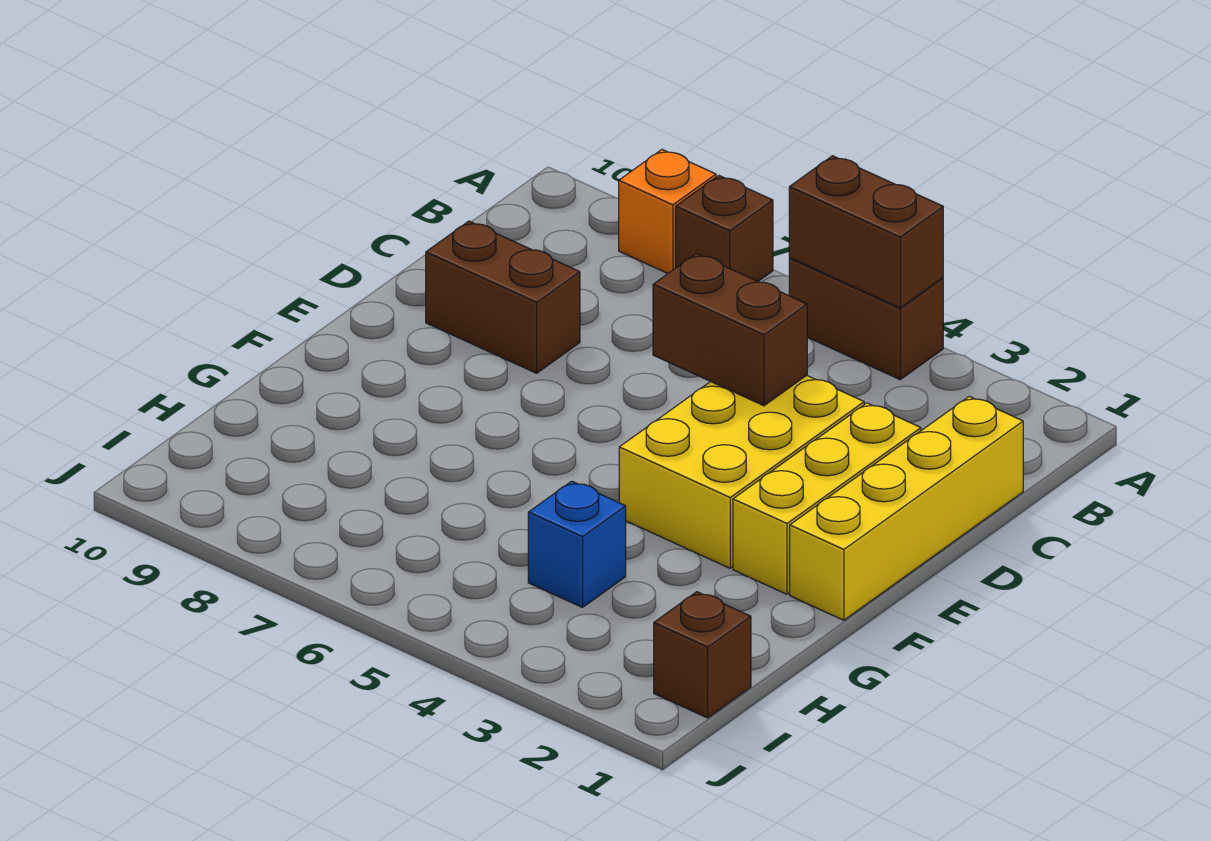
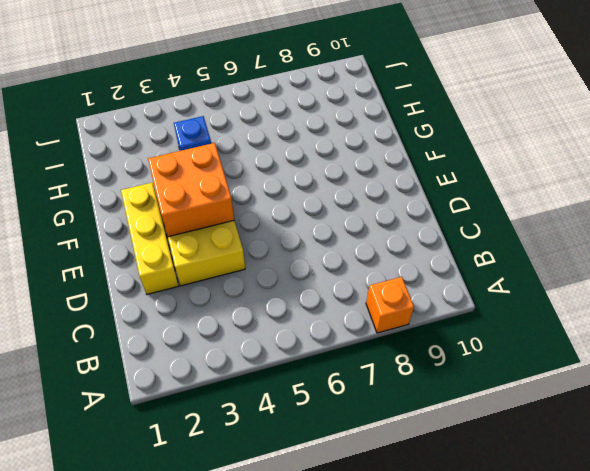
orange 2x2 brick [148,143,234,237] -> none
none -> brown 1x2 brick [789,258,943,379]
none -> brown 1x1 brick [676,176,773,281]

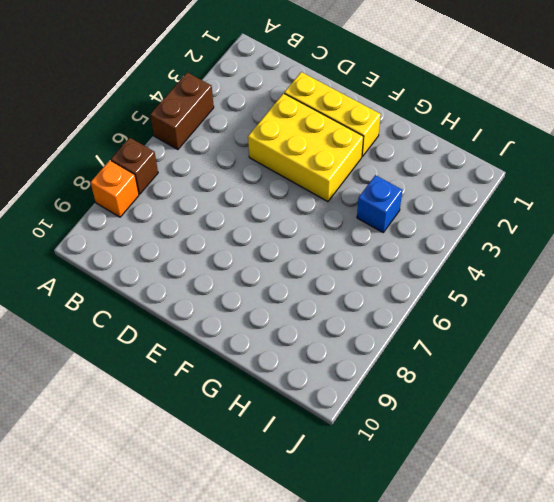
none -> yellow 1x4 brick [790,396,1023,620]
none -> brown 1x2 brick [426,221,580,373]

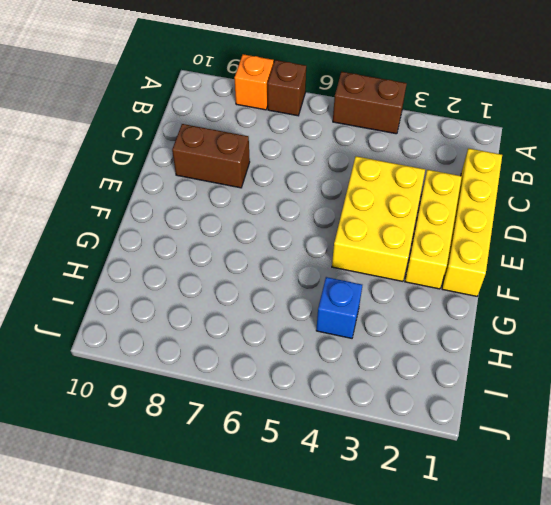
none -> brown 1x1 brick [654,592,751,718]
none -> brown 1x2 brick [789,156,943,308]

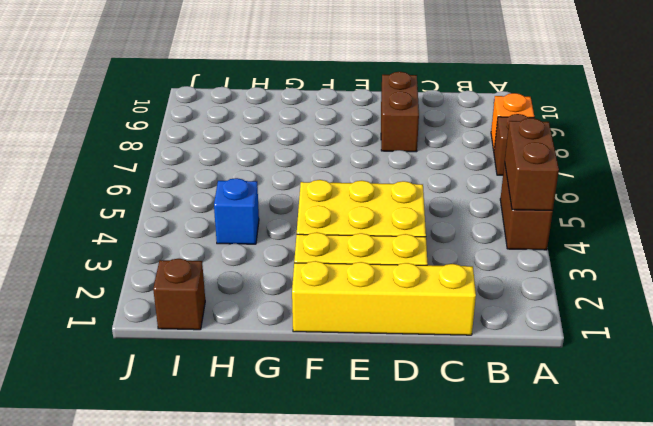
none -> brown 1x2 brick [653,253,807,406]

